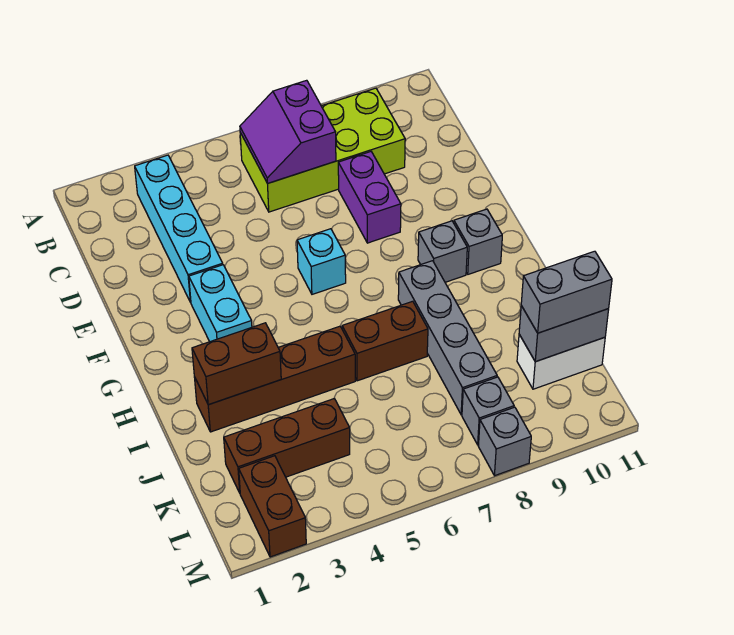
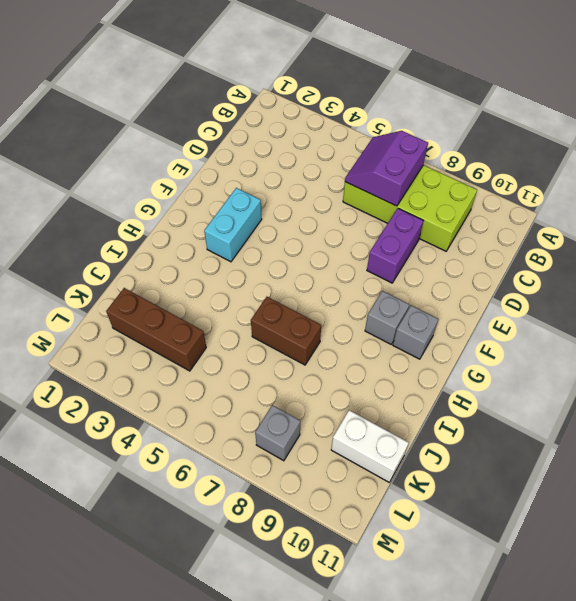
none -> cyan 1x4 brick [135,155,223,302]
none -> cyan 1x1 brick [297,229,346,294]
none -> grey 1x4 brick [398,261,497,415]

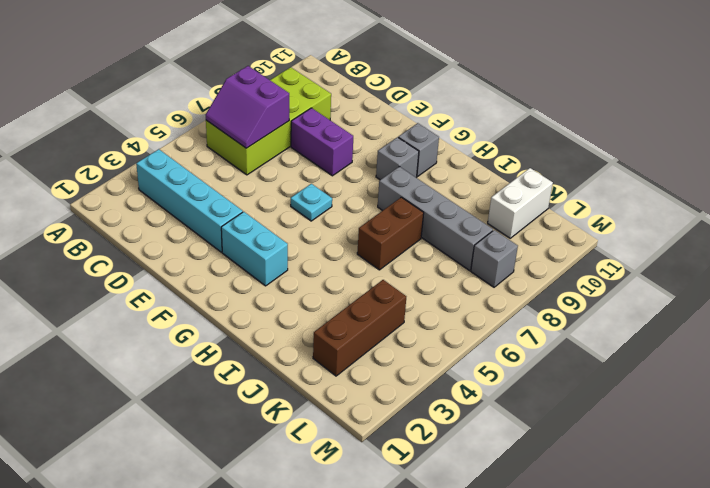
cyan 1x1 plate [291,184,332,221] -> cyan 1x1 brick [297,229,346,294]
none -> brown 1x4 brick [194,326,355,432]
none -> brown 1x2 brick [239,456,306,557]
none -> grey 1x1 brick [478,407,531,476]

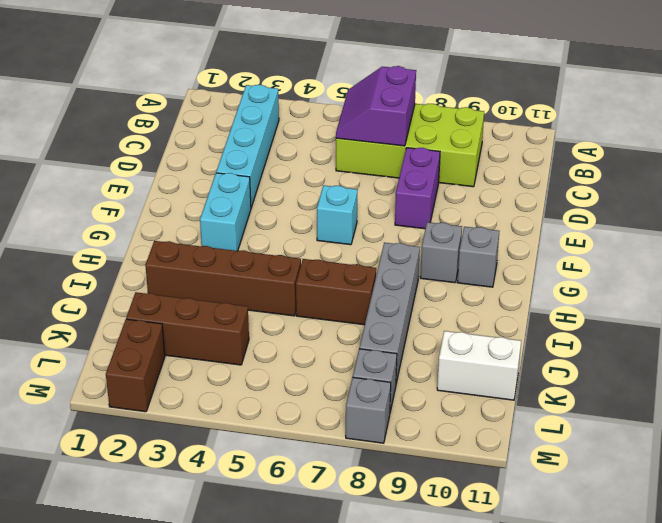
none -> brown 1x2 brick [192,323,281,405]
none -> grey 1x2 brick [519,306,609,362]
none -> grey 1x2 brick [521,251,612,333]

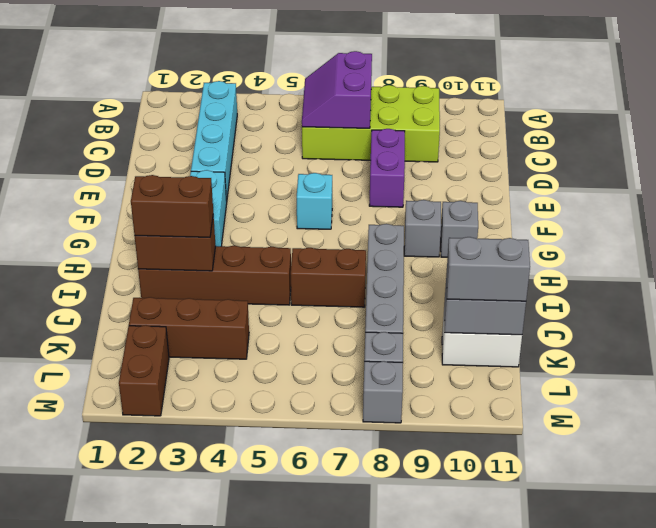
brown 1x2 brick [131,175,213,237] -> none

